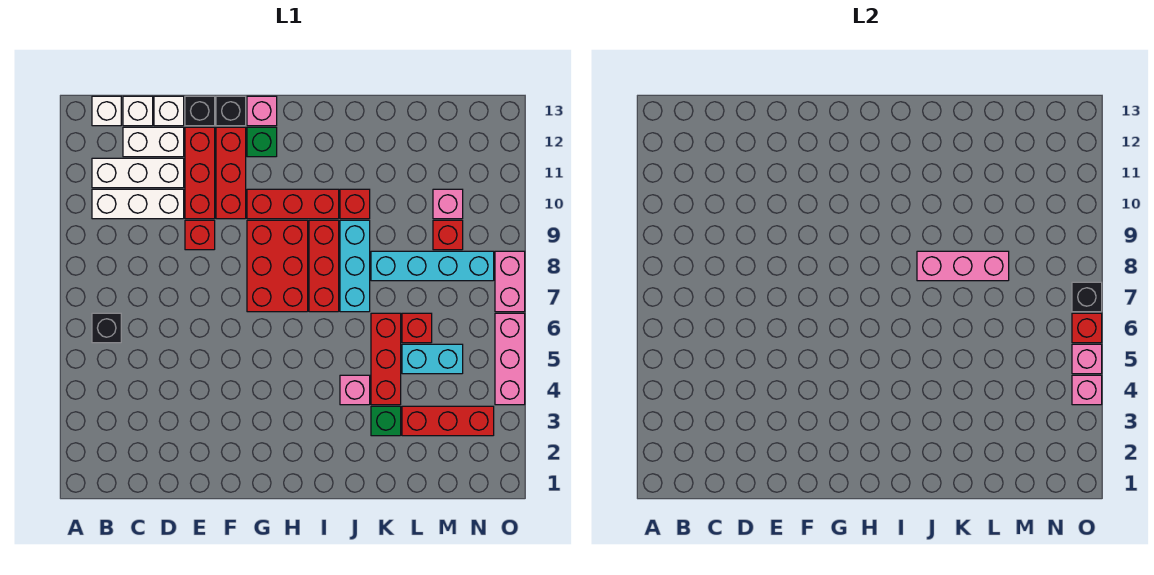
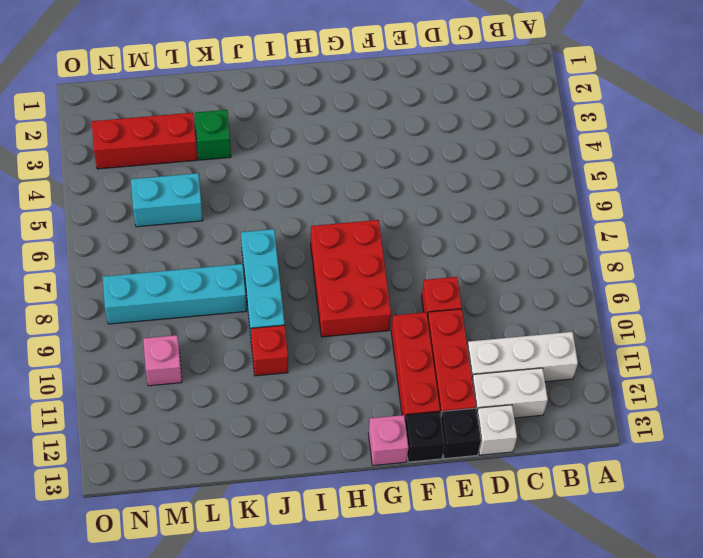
none -> black 1x1 brick [92,313,121,343]
none -> white 1x3 brick [92,189,184,219]
none -> white 1x1 brick [92,96,121,126]
none -> white 1x1 brick [123,96,153,126]

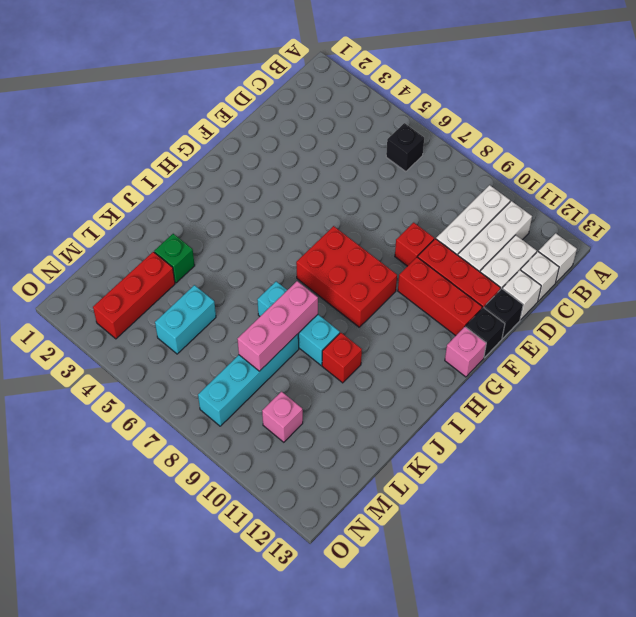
none -> red 1x3 brick [247,189,339,219]
none -> green 1x1 brick [247,127,277,157]
none -> red 1x3 brick [309,220,339,312]
none -> pink 1x1 brick [340,375,370,405]

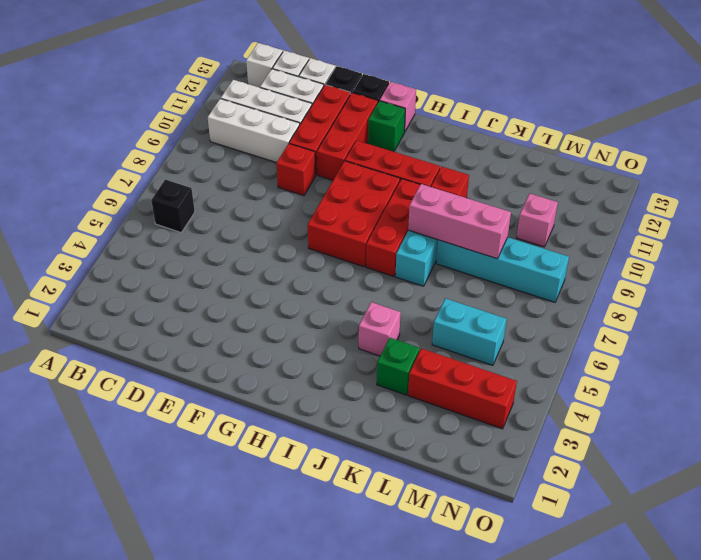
none -> red 1x3 brick [371,313,401,405]
none -> red 1x1 brick [402,313,432,343]
none -> red 1x1 brick [433,220,463,250]
none -> pink 1x3 brick [495,313,525,405]

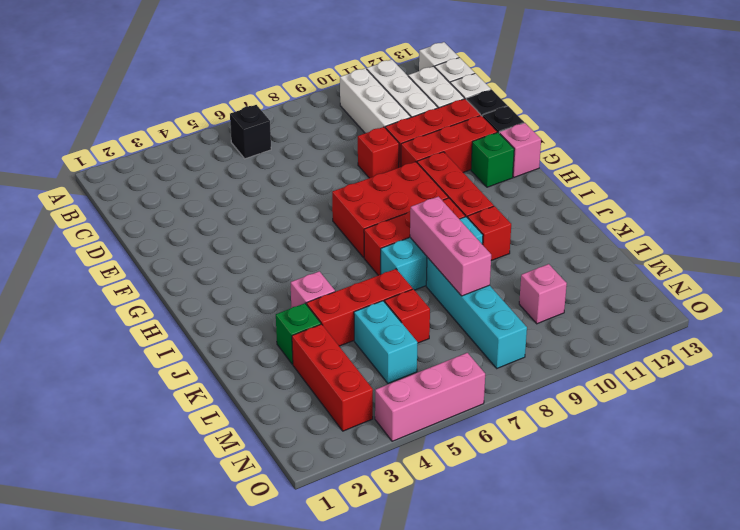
none -> red 1x1 brick [433,220,463,250]
none -> pink 1x2 brick [495,251,525,312]
none -> pink 1x1 brick [1072,375,1102,405]
none -> pink 1x1 brick [1072,344,1102,374]

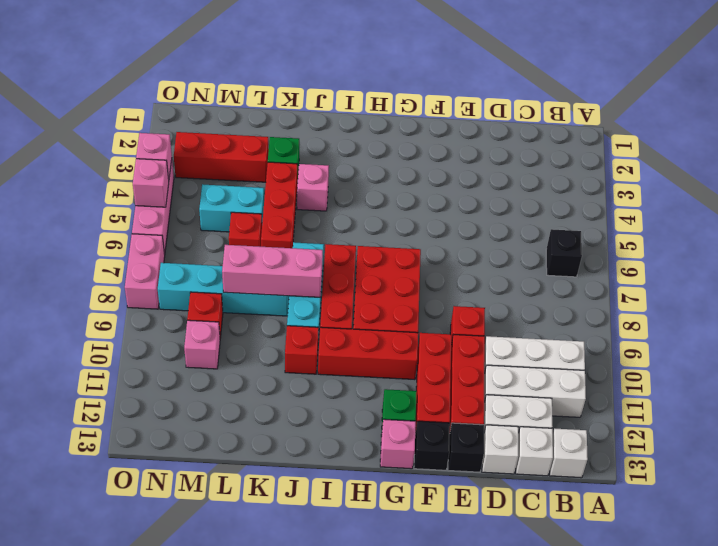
none -> red 1x1 brick [1072,313,1102,343]
none -> black 1x1 brick [1072,282,1102,312]

